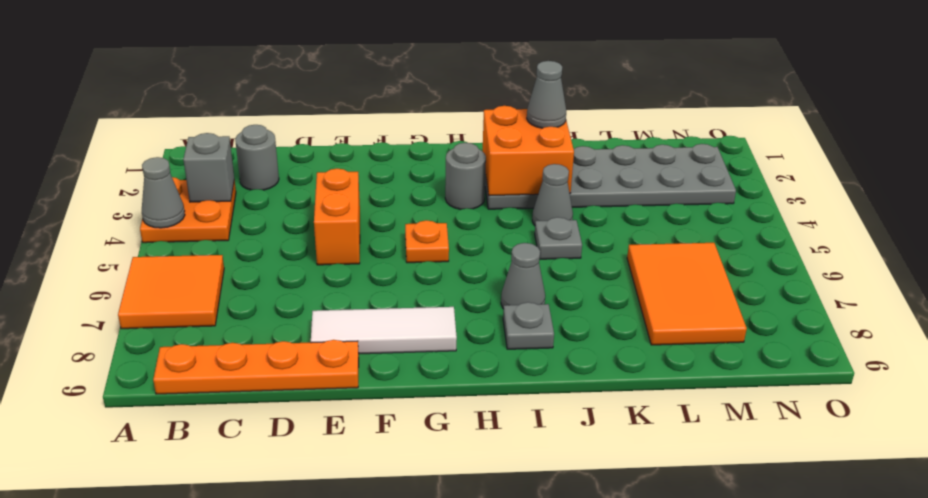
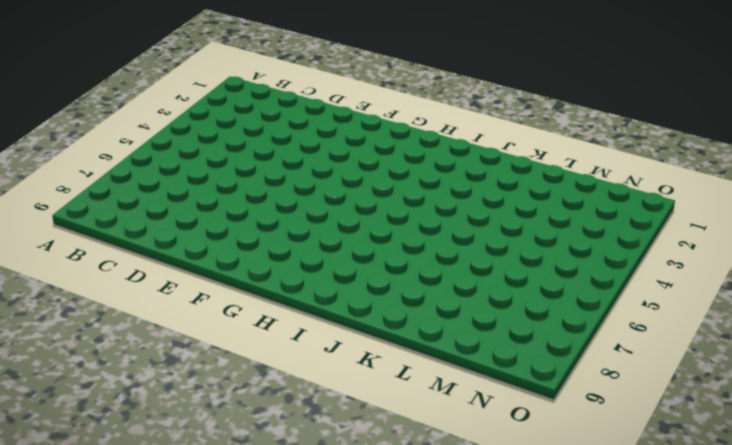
none -> orange 2x2 plate [140,177,236,243]
none -> orange 2x2 tile [118,255,224,329]
none -> orange 1x4 plate [153,340,359,394]

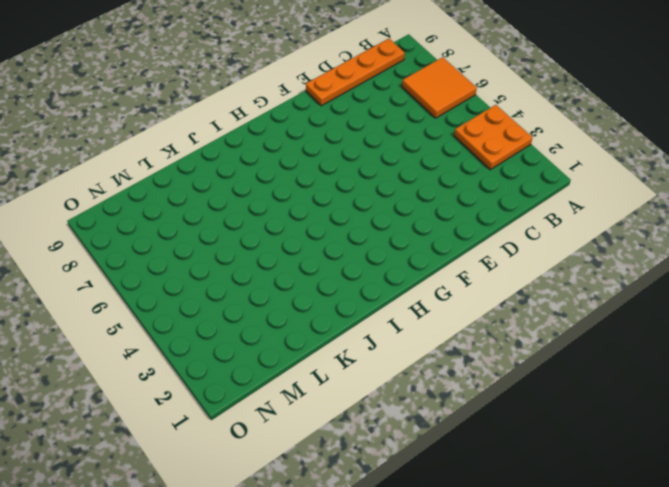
none -> grey 1x1 round brick [235,125,279,190]
none -> orange 1x2 brick [314,169,360,265]
none -> white 1x3 tile [311,307,457,354]

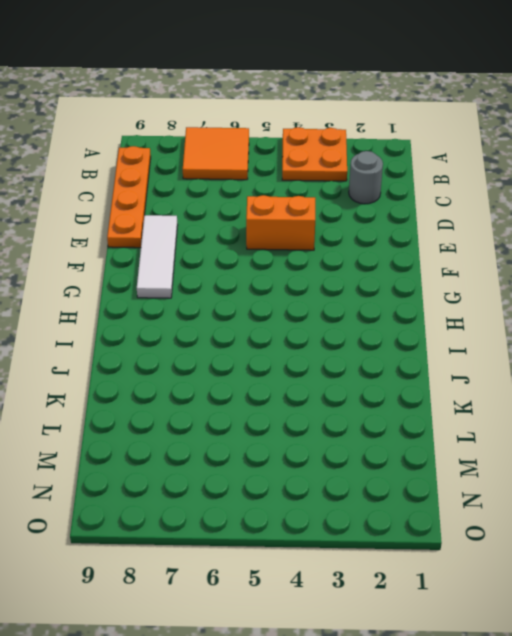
none -> orange 1x1 plate [405,220,449,263]
none -> grey 1x1 round brick [445,143,486,209]
none -> grey 2x6 plate [485,144,736,209]

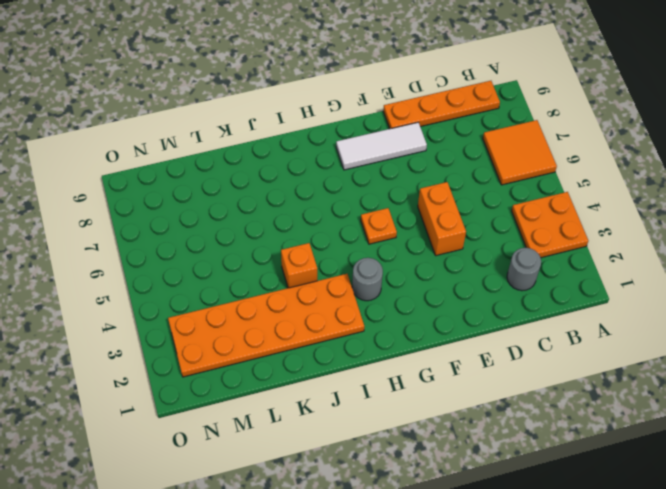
orange 2x6 plate [168,274,364,377] -> grey 2x6 plate [485,144,736,209]
orange 1x1 brick [281,243,317,288] -> grey 1x1 cone [532,164,573,225]
none -> grey 1x1 cone [501,243,545,309]
none -> grey 1x1 plate [503,302,554,349]
none -> grey 1x1 plate [535,217,582,259]

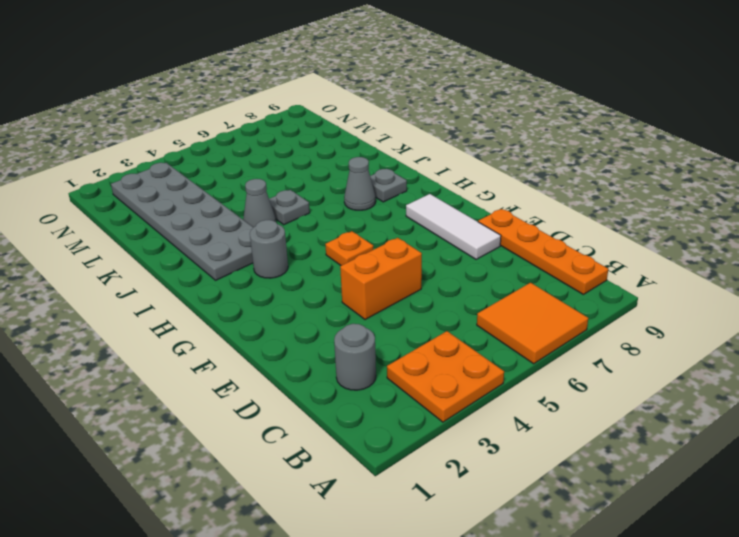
none -> orange 2x3 tile [627,243,747,345]
none -> grey 1x1 cone [142,157,185,228]
none -> grey 1x1 brick [183,133,234,202]

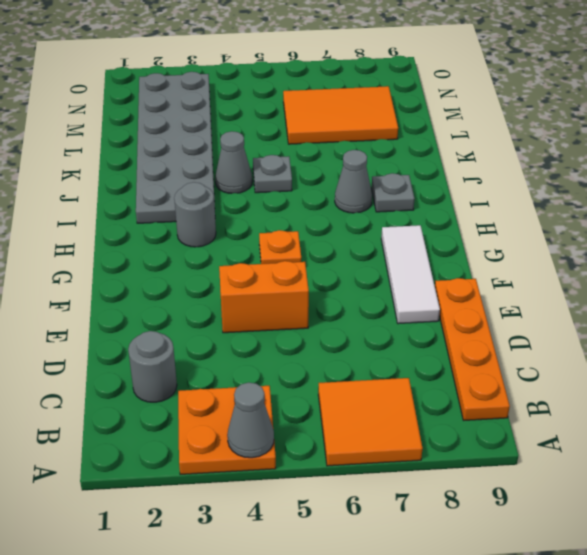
none -> grey 1x1 brick [183,133,234,202]
none -> orange 2x2 brick [483,106,574,196]
none -> grey 1x1 cone [527,61,566,128]

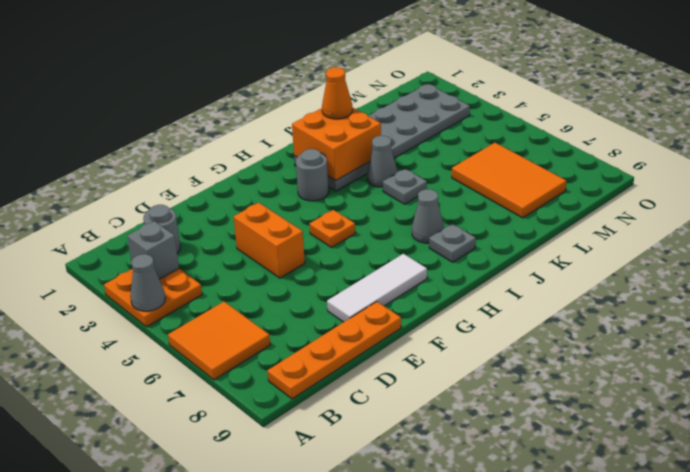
orange 1x1 cone [322,67,352,119] -> grey 1x1 cone [527,61,566,128]

